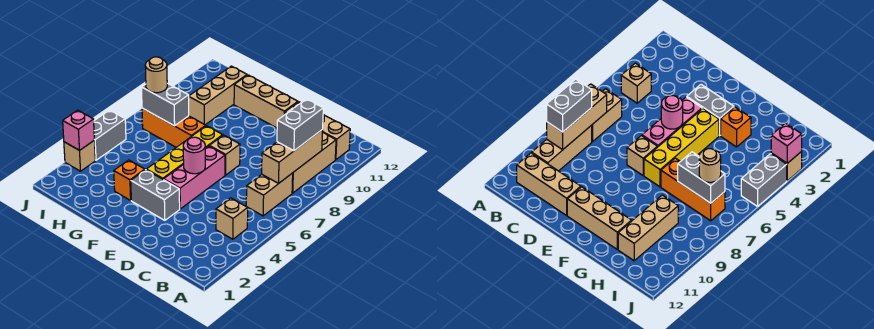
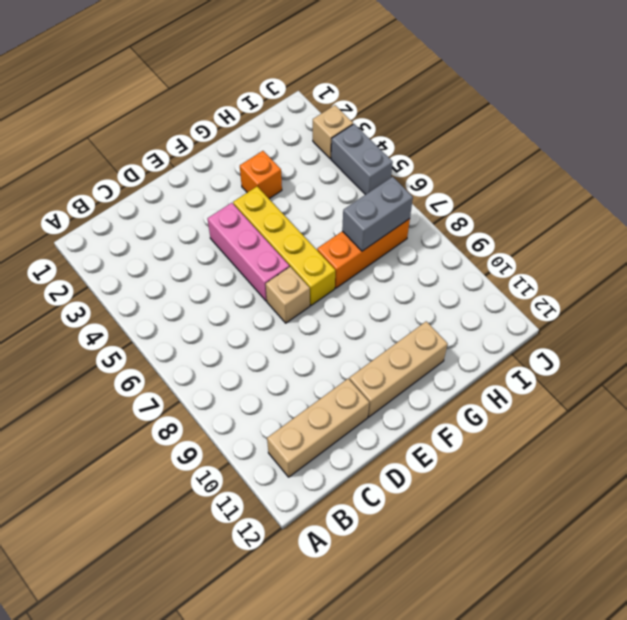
none -> tan 1x1 brick [216,198,248,239]
none -> tan 1x2 brick [246,173,293,216]
none -> tan 1x3 brick [292,133,336,193]

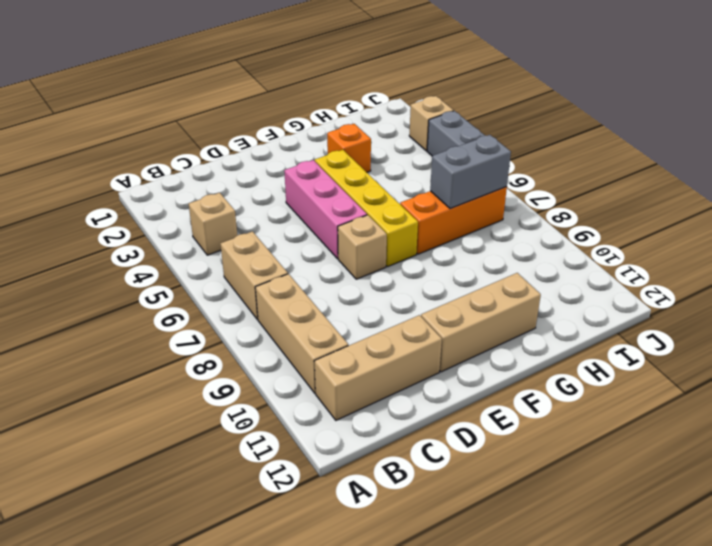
none -> grey 1x2 brick [131,170,180,220]
none -> tan 1x3 brick [189,66,247,125]
none -> tan 1x3 brick [262,129,323,184]

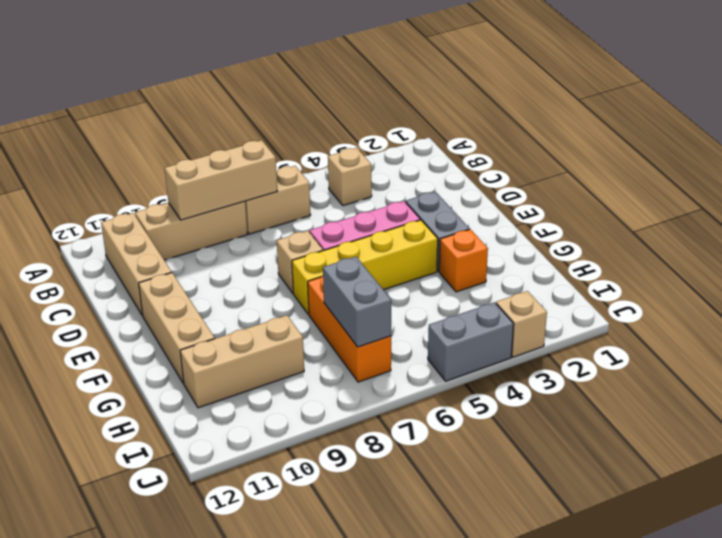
none -> pink 1x1 round brick [183,137,205,174]
none -> pink 1x1 brick [63,110,94,150]
none -> grey 1x2 brick [277,99,323,151]

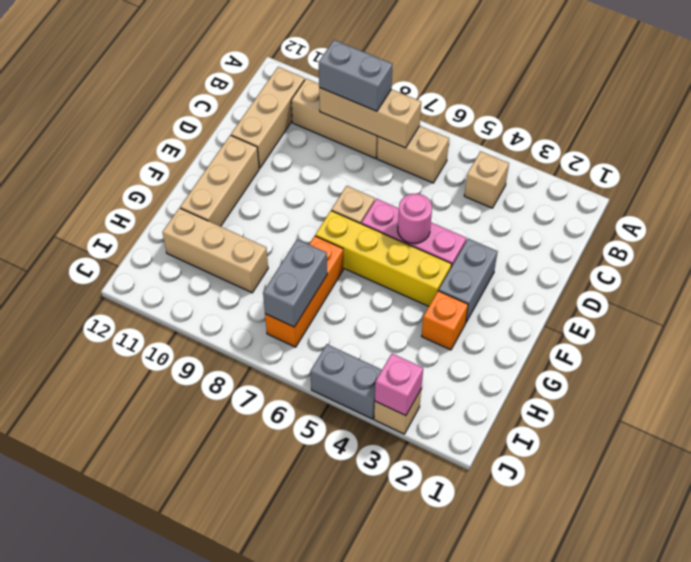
none -> tan 1x1 round brick [145,57,167,93]

